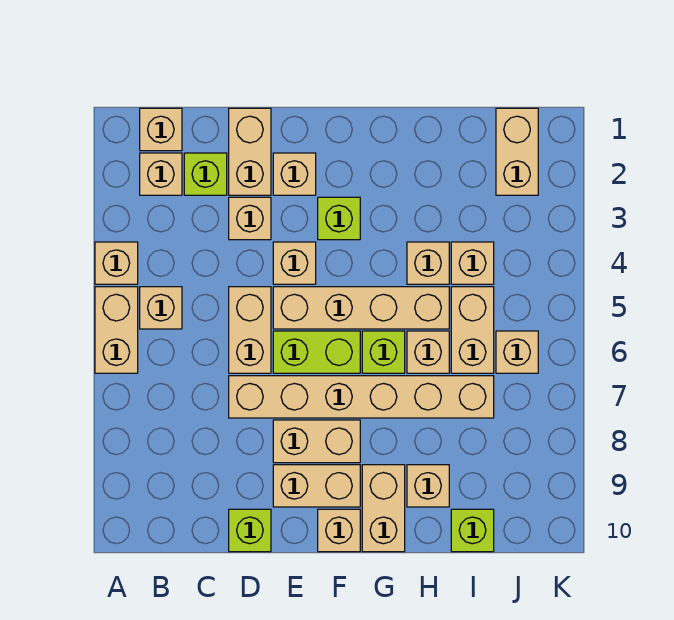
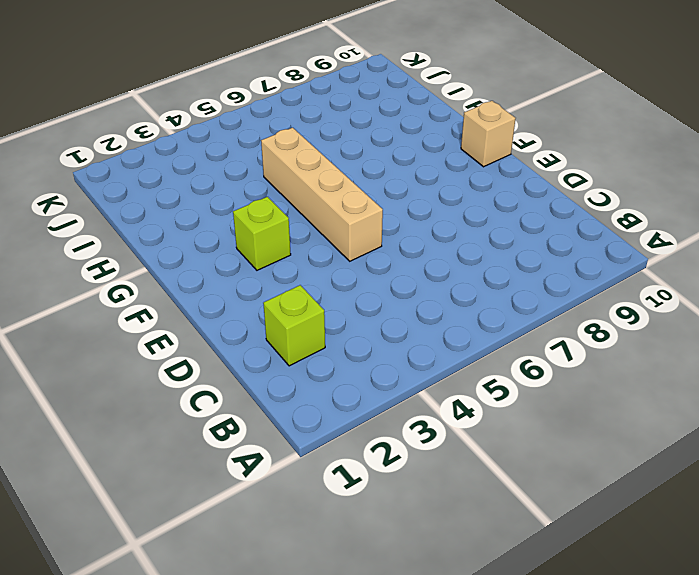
none -> tan 1x1 brick [95,242,138,284]
none -> tan 1x2 brick [95,287,138,373]
none -> tan 1x1 brick [140,108,182,151]

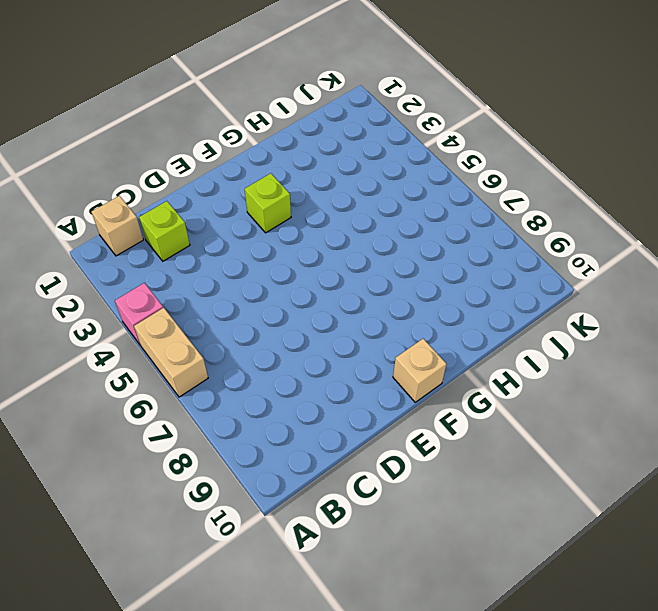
pink 1x1 brick [115,283,163,344] -> tan 1x1 brick [95,242,138,284]
none -> tan 1x1 brick [140,153,182,195]
none -> tan 1x1 brick [140,287,182,329]
none -> tan 1x2 brick [229,108,271,195]

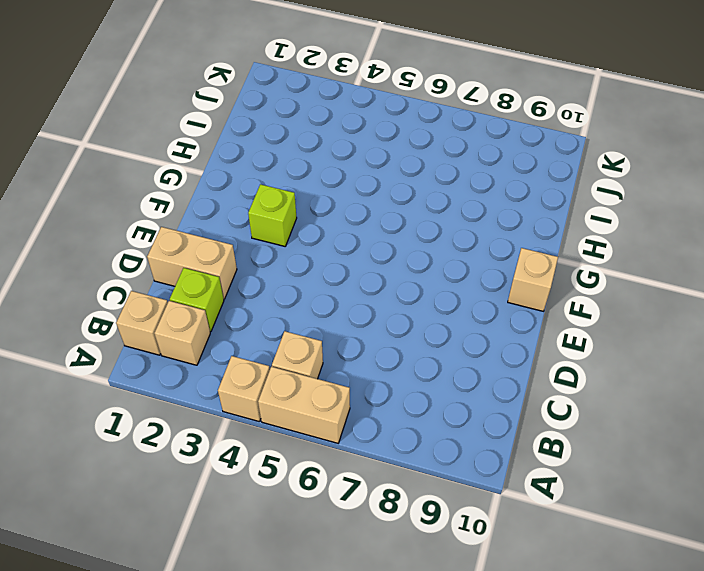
none -> tan 1x1 brick [229,197,271,240]
none -> tan 1x2 brick [229,287,271,373]
none -> tan 1x6 brick [229,376,494,418]

